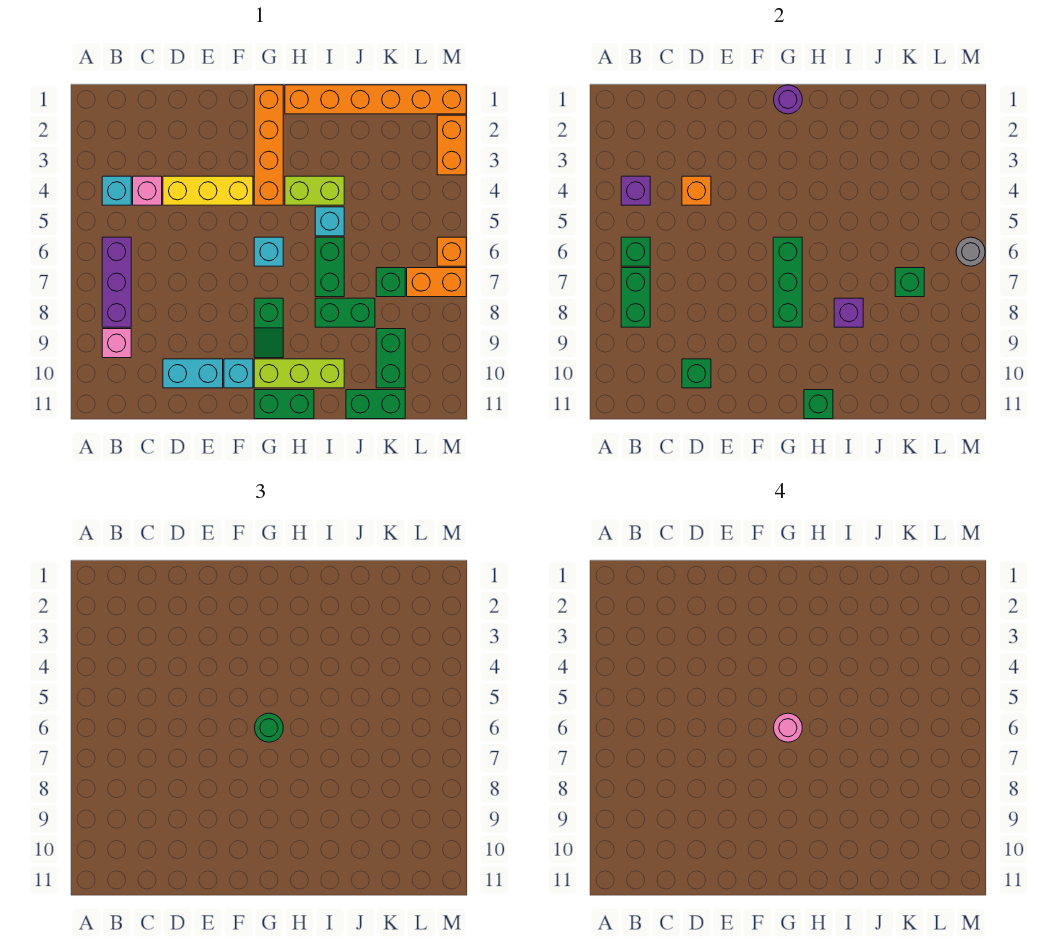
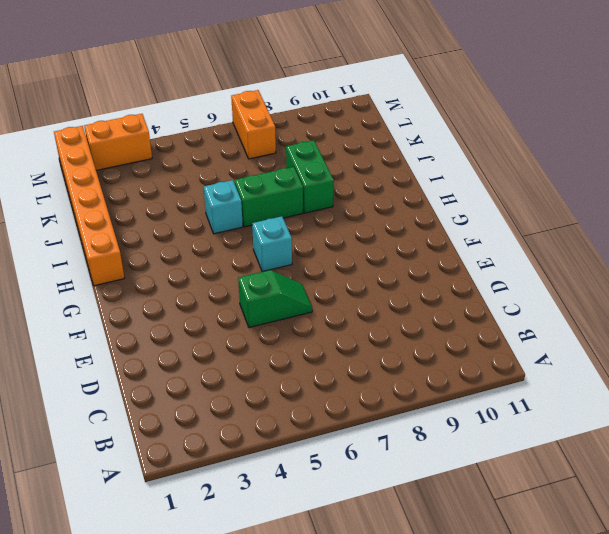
green 1x2 slope [238,270,312,328] -> green 1x2 slope moved to [254,298,283,358]
none -> cyan 1x1 brick [102,176,131,205]
none -> purple 1x3 brick [102,237,131,327]
none -> pink 1x1 brick [102,329,131,358]
none -> pink 1x1 brick [133,176,162,205]

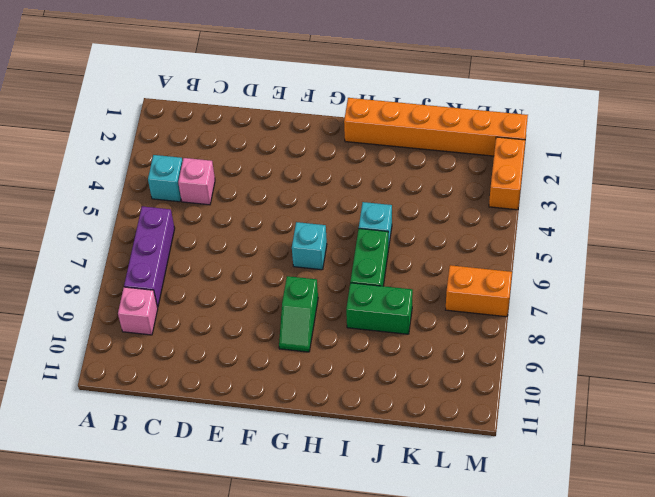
none -> yellow 1x3 brick [163,176,253,205]
none -> cyan 1x2 brick [163,359,223,388]
none -> cyan 1x1 brick [224,359,253,388]
none -> orange 1x4 brick [254,85,283,205]

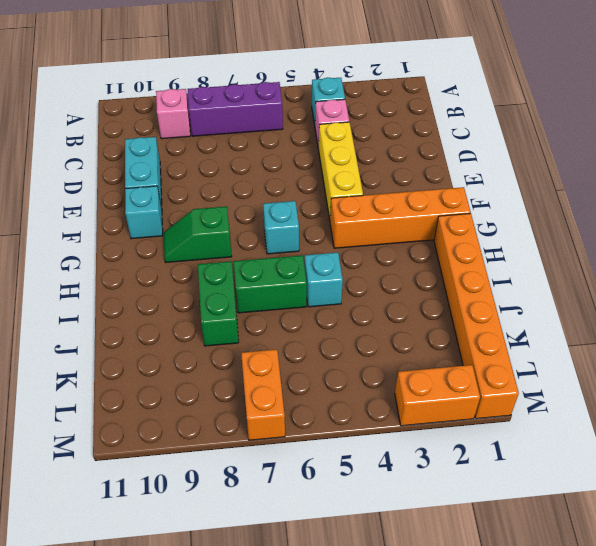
none -> lime 1x3 brick [254,359,344,388]
none -> green 1x2 brick [254,390,314,419]
none -> lime 1x2 brick [285,176,344,205]
none -> green 1x2 brick [346,390,405,419]

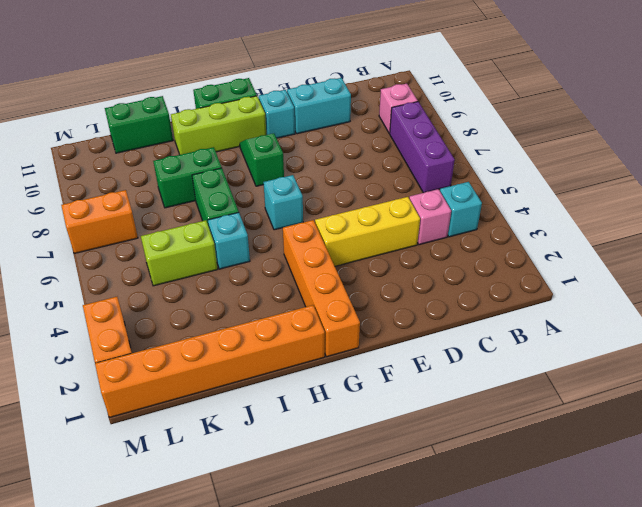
lime 1x2 brick [141,220,218,286] -> lime 1x2 brick moved to [285,176,344,205]
none -> green 1x1 brick [376,268,405,297]
none -> green 1x2 brick [376,329,405,388]
none -> orange 1x1 brick [437,237,466,266]
none -> purple 1x1 brick [621,176,650,205]

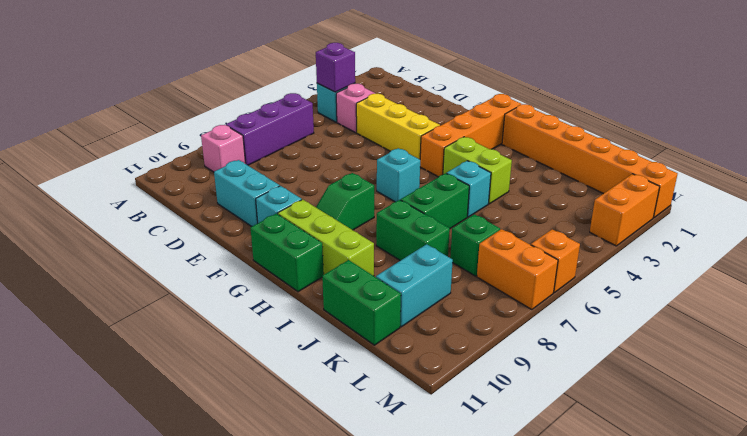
cyan 1x2 brick [376,244,453,327] -> green 1x2 brick [376,329,405,388]
none -> green 1x1 brick [621,237,650,266]
none -> green 1x2 brick [621,268,650,327]
none -> orange 1x1 brick [682,176,711,205]
none -> green 1x1 brick [682,359,711,388]

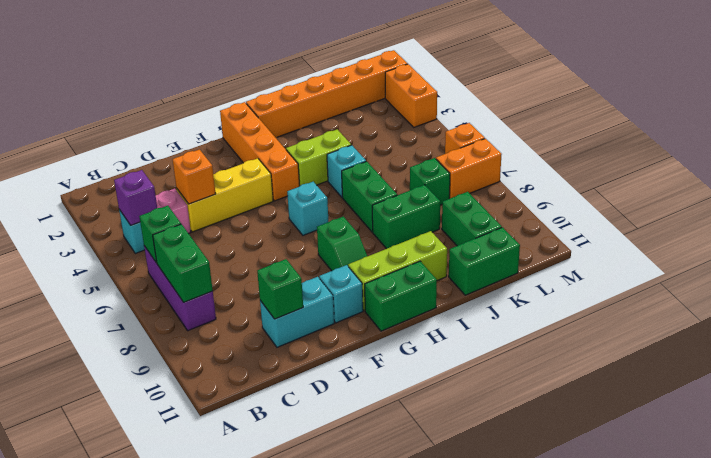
none -> pink 1x1 brick [102,329,131,358]
none -> purple 1x1 round brick [774,85,802,114]
none -> green 1x3 brick [773,237,802,327]
none -> green 1x1 brick [804,390,833,419]

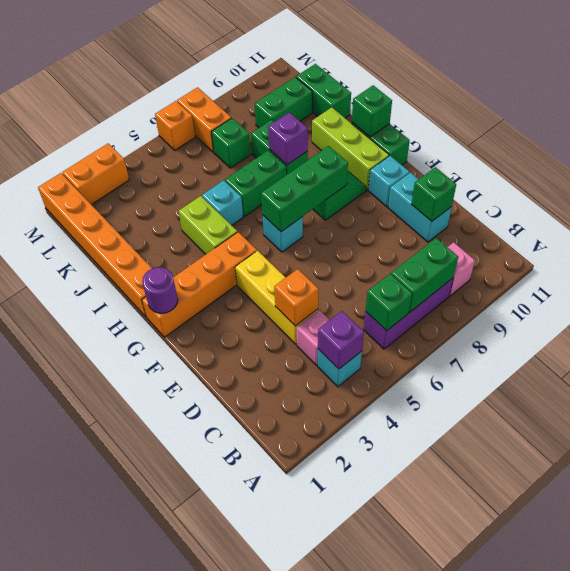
none -> green 1x1 brick [895,268,924,297]
none -> grey 1x1 round brick [956,237,985,266]
none -> green 1x1 round brick [255,713,283,742]
none -> pink 1x1 round brick [774,713,802,742]

